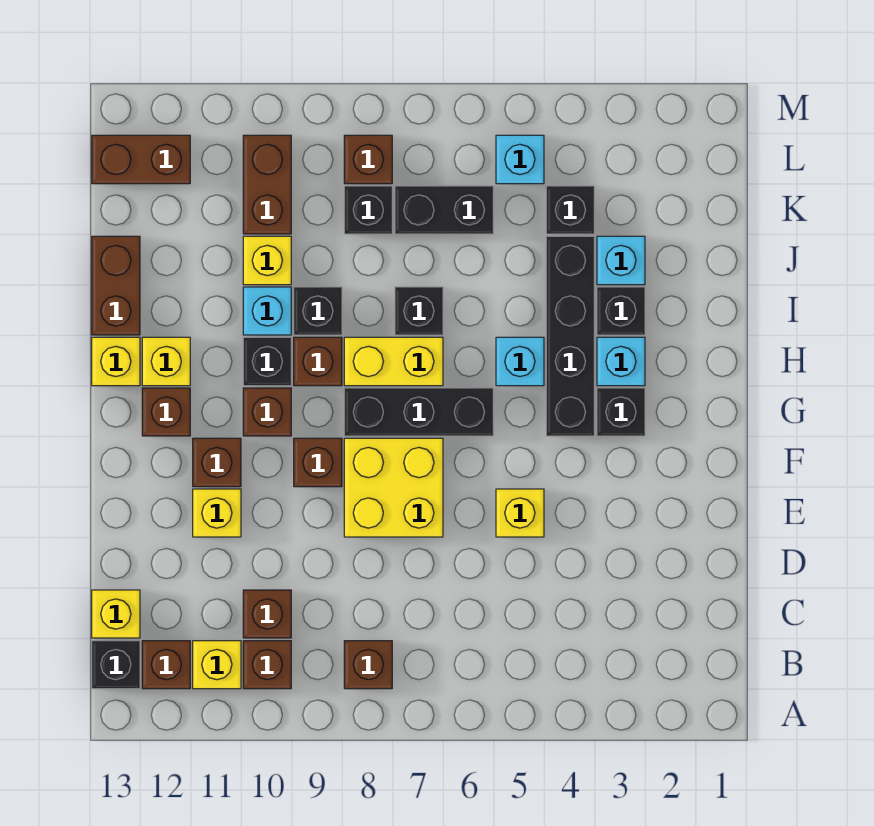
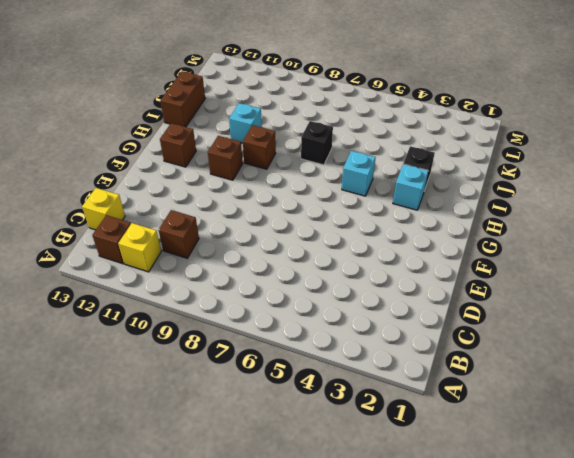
none -> brown 1x1 brick [344,641,392,689]
none -> brown 1x1 brick [243,641,291,689]
none -> black 1x1 brick [92,641,140,689]
none -> yellow 1x1 brick [496,489,544,537]

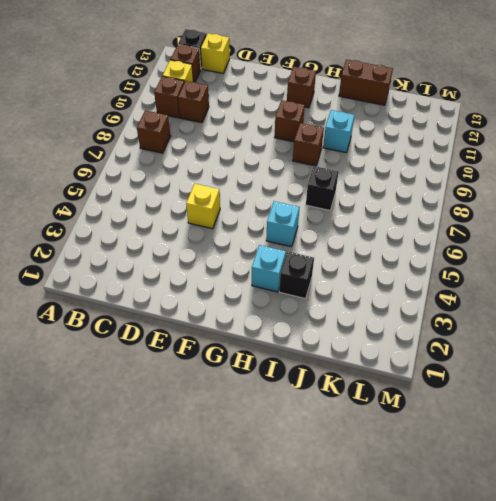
none -> yellow 2x2 brick [344,438,443,537]
none -> yellow 1x1 brick [193,489,241,537]
none -> brown 1x1 brick [294,438,342,487]
none -> brown 1x1 brick [193,438,241,487]

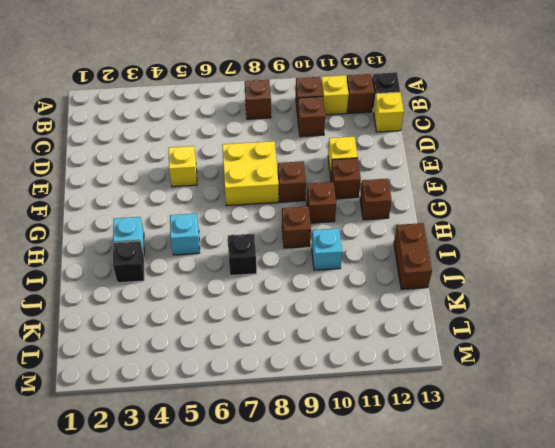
none -> black 1x1 brick [597,388,645,436]
none -> black 1x4 brick [546,236,594,436]
none -> black 1x3 brick [344,388,493,436]
none -> yellow 1x2 brick [344,337,443,386]

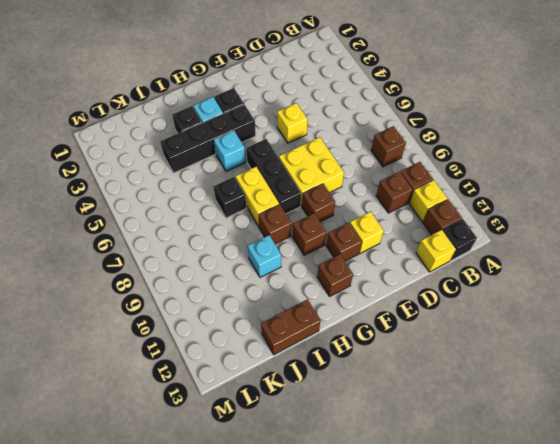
none -> black 1x1 brick [243,337,291,386]
none -> yellow 1x1 brick [142,337,190,386]
none -> yellow 1x1 brick [92,337,140,386]
none -> black 1x1 brick [294,287,342,335]

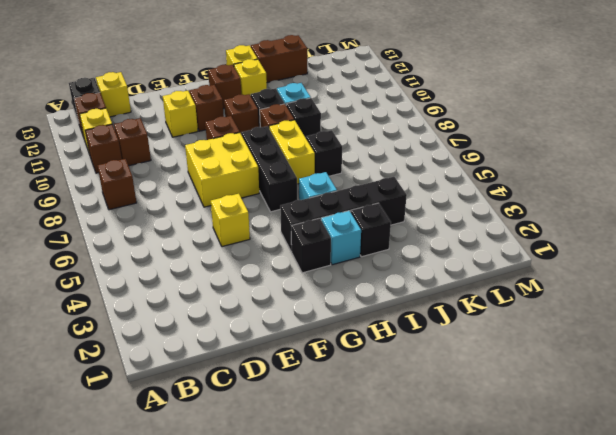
none -> cyan 1x1 brick [597,236,645,285]
none -> yellow 1x1 brick [243,236,291,285]
none -> black 1x1 brick [546,186,594,234]
none -> black 1x2 brick [395,186,493,234]

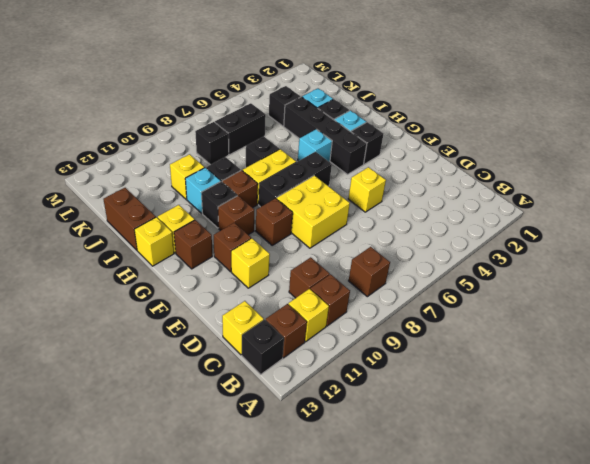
none -> brown 1x2 brick [243,135,291,234]
none -> cyan 1x1 brick [496,135,544,184]
none -> brown 1x1 brick [344,135,392,184]
none -> brown 1x2 brick [92,135,190,184]

